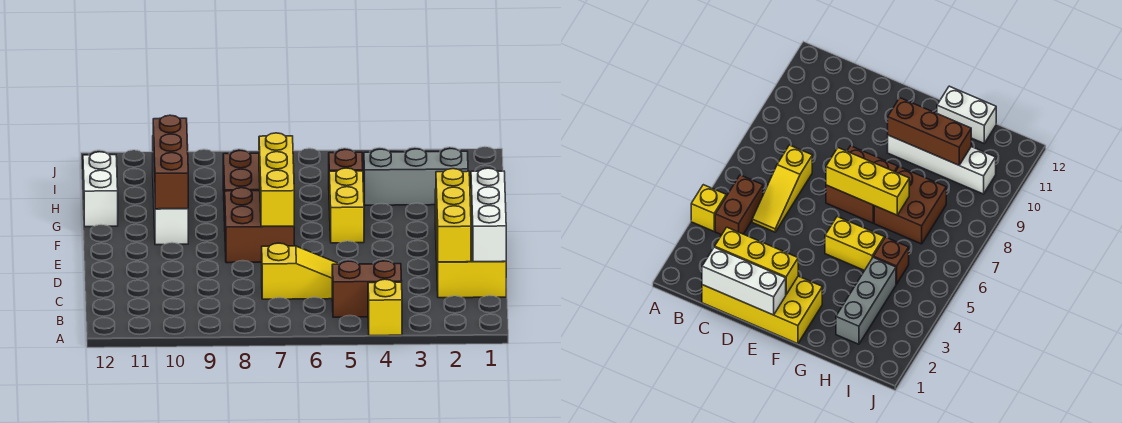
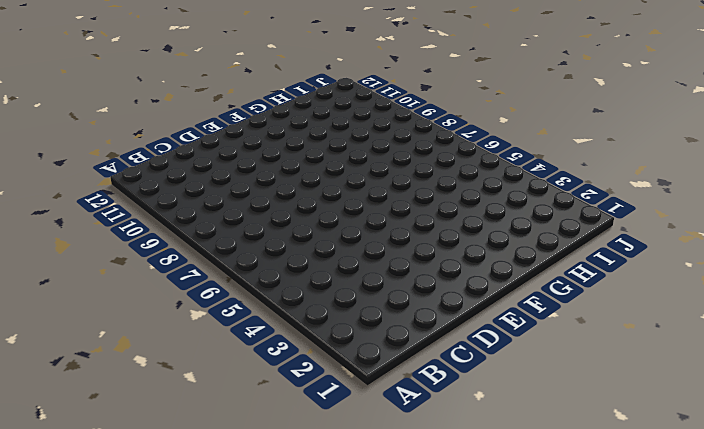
none -> yellow 1x1 brick [368,279,402,336]
none -> brown 1x2 brick [332,261,402,317]
none -> yellow 2x4 brick [435,189,506,298]

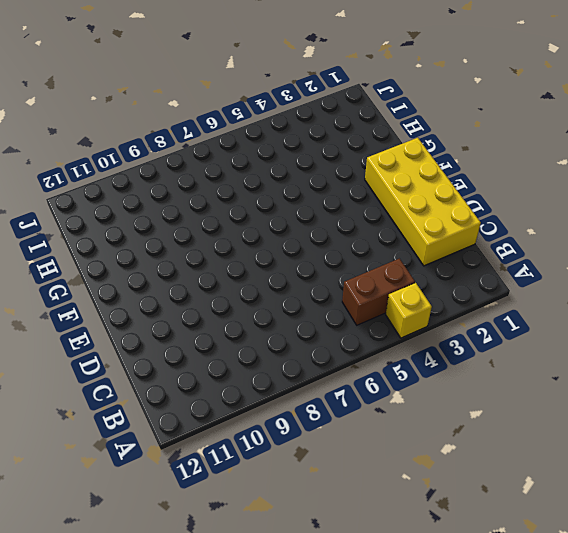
none -> yellow 1x3 slope [262,243,339,299]
none -> brown 2x2 brick [225,188,294,263]
none -> yellow 1x2 brick [329,168,364,243]

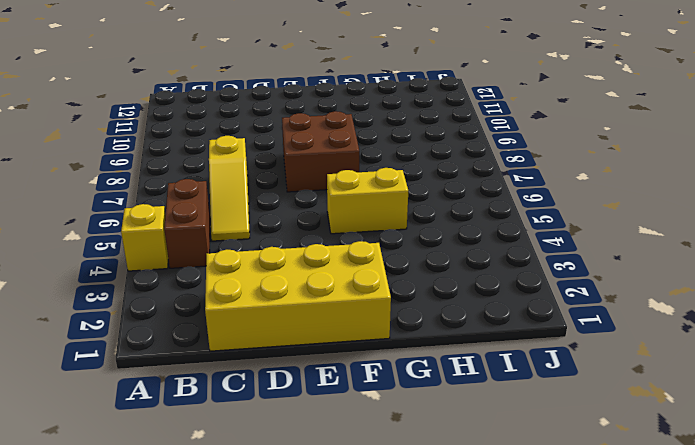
none -> white 1x4 brick [153,163,188,245]
none -> brown 2x2 brick [223,150,260,221]
none -> white 1x2 brick [83,152,118,227]

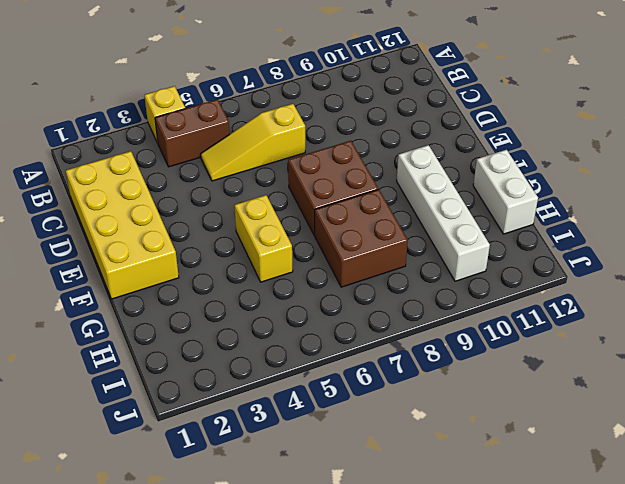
none -> grey 1x3 brick [364,149,468,205]
none -> brown 1x1 brick [329,150,363,171]
none -> white 1x3 brick [471,168,506,262]

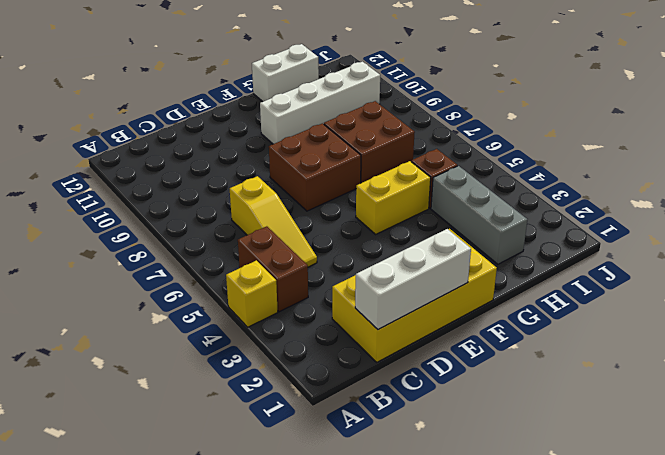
none -> yellow 1x3 brick [436,169,471,262]
none -> yellow 1x3 brick [259,133,294,226]
none -> brown 1x3 brick [153,115,188,209]

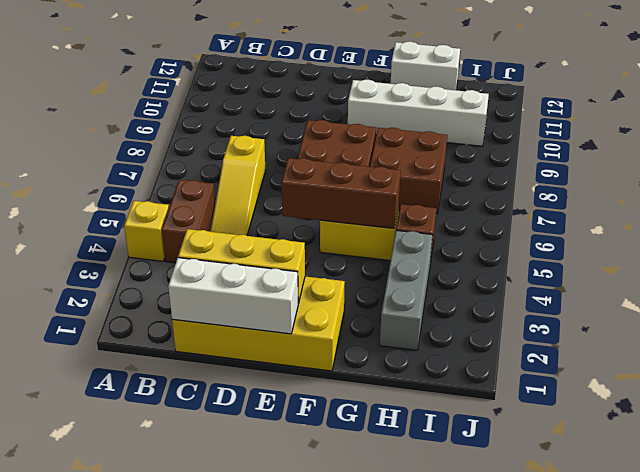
brown 1x3 brick [282,158,401,228] -> brown 1x3 brick moved to [153,115,188,209]
none -> yellow 1x3 brick [259,133,294,226]

